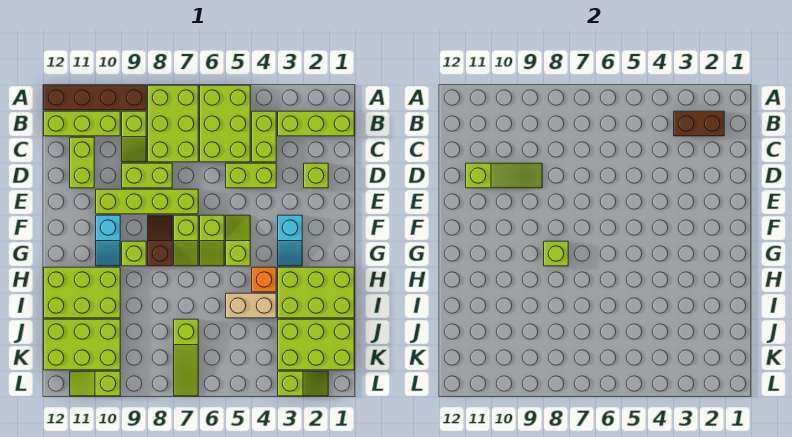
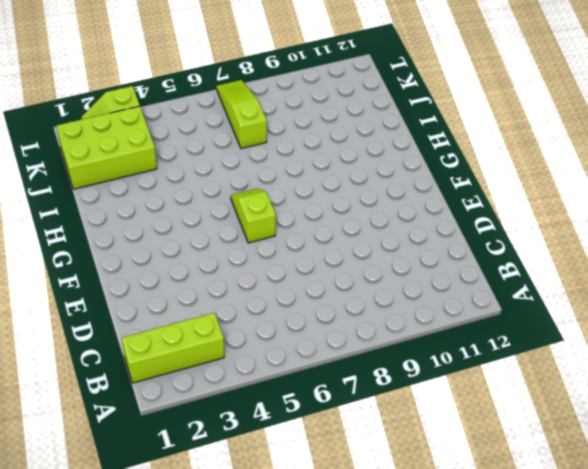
none -> lime 2x3 brick [200,85,250,162]
none -> lime 2x3 brick [148,85,198,162]
none -> brown 1x4 brick [44,85,146,110]
none -> lime 1x2 brick [252,111,276,162]

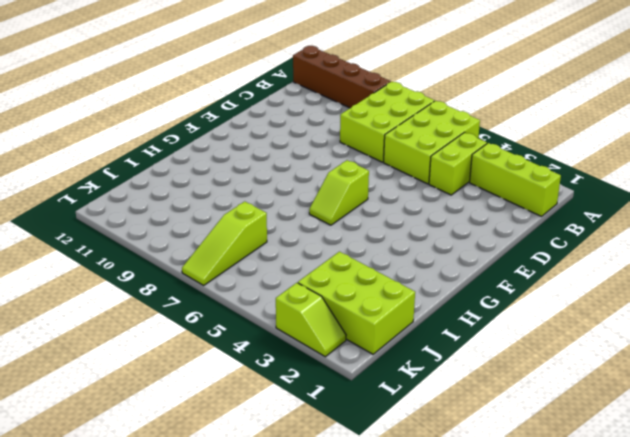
none -> lime 1x2 slope [122,111,146,162]
none -> lime 1x3 brick [44,111,120,136]
none -> lime 1x2 brick [70,137,94,188]
none -> lime 1x1 brick [304,163,328,188]

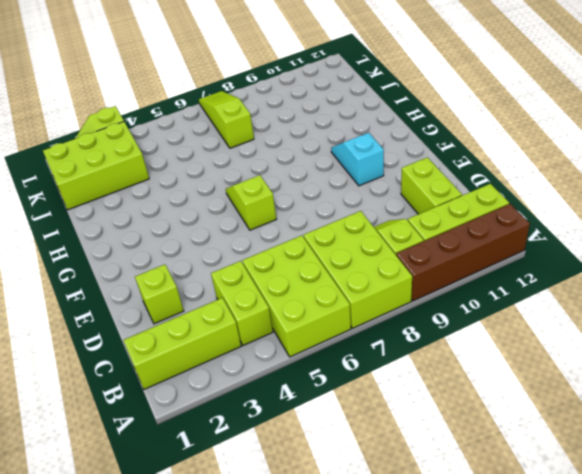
none -> lime 1x2 brick [226,163,276,188]
none -> lime 1x2 brick [122,163,172,188]
none -> lime 1x4 brick [96,189,198,214]
none -> cyan 1x2 slope [278,215,302,266]

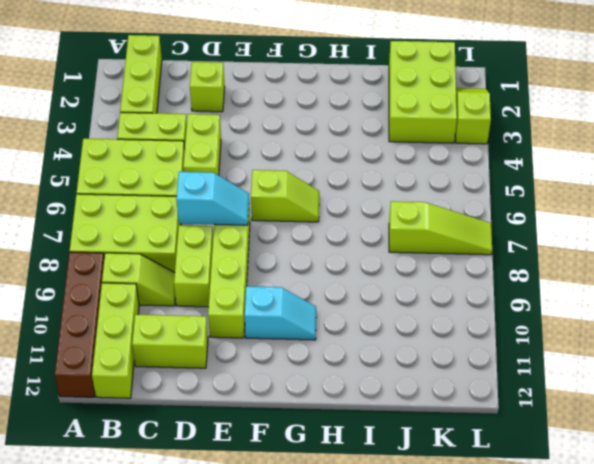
cyan 1x2 slope [177,172,249,225] -> cyan 1x2 slope moved to [278,215,302,266]
none -> lime 1x2 slope [226,215,250,266]
none -> lime 1x2 slope [174,215,198,266]
none -> brown 1x2 slope [148,215,172,266]
none -> lime 1x1 brick [122,241,146,266]

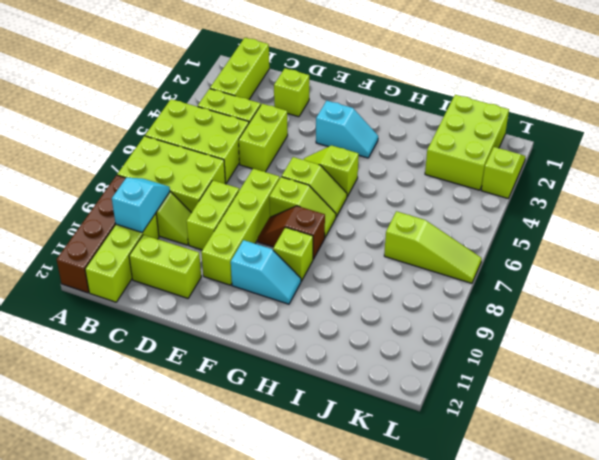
cyan 1x2 slope [112,178,170,232] -> none
none -> lime 2x3 brick [278,267,354,318]
none -> orange 1x1 brick [252,267,276,292]
none -> lime 2x3 brick [44,267,120,318]
none -> tan 1x2 brick [226,293,276,318]

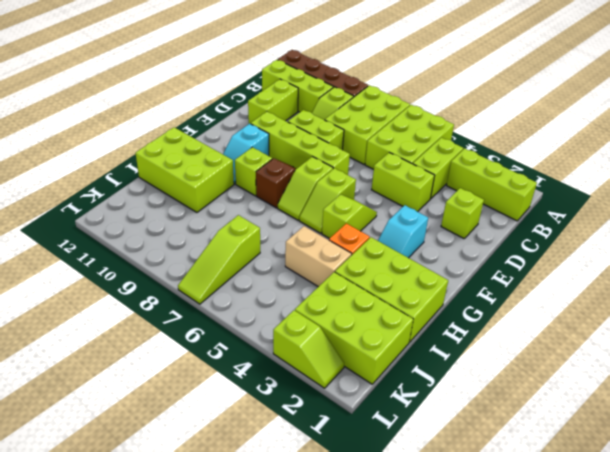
none -> lime 2x3 brick [44,319,120,370]
none -> lime 1x2 slope [70,371,120,396]
none -> brown 1x2 brick [674,111,724,136]
none -> lime 1x3 slope [466,163,542,188]

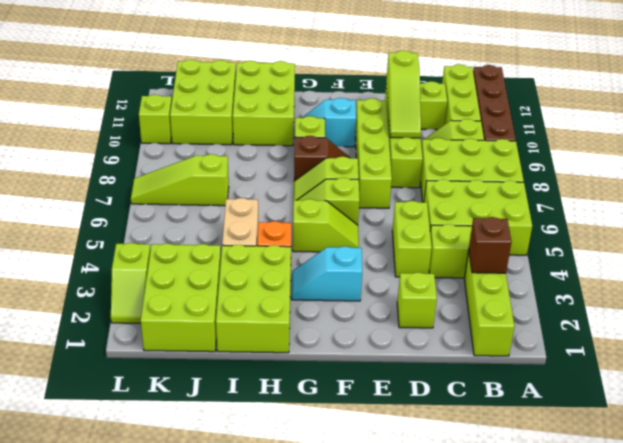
brown 1x1 brick [469,217,511,273] -> brown 1x2 brick [674,111,724,136]
none -> lime 1x1 brick [544,241,568,266]

